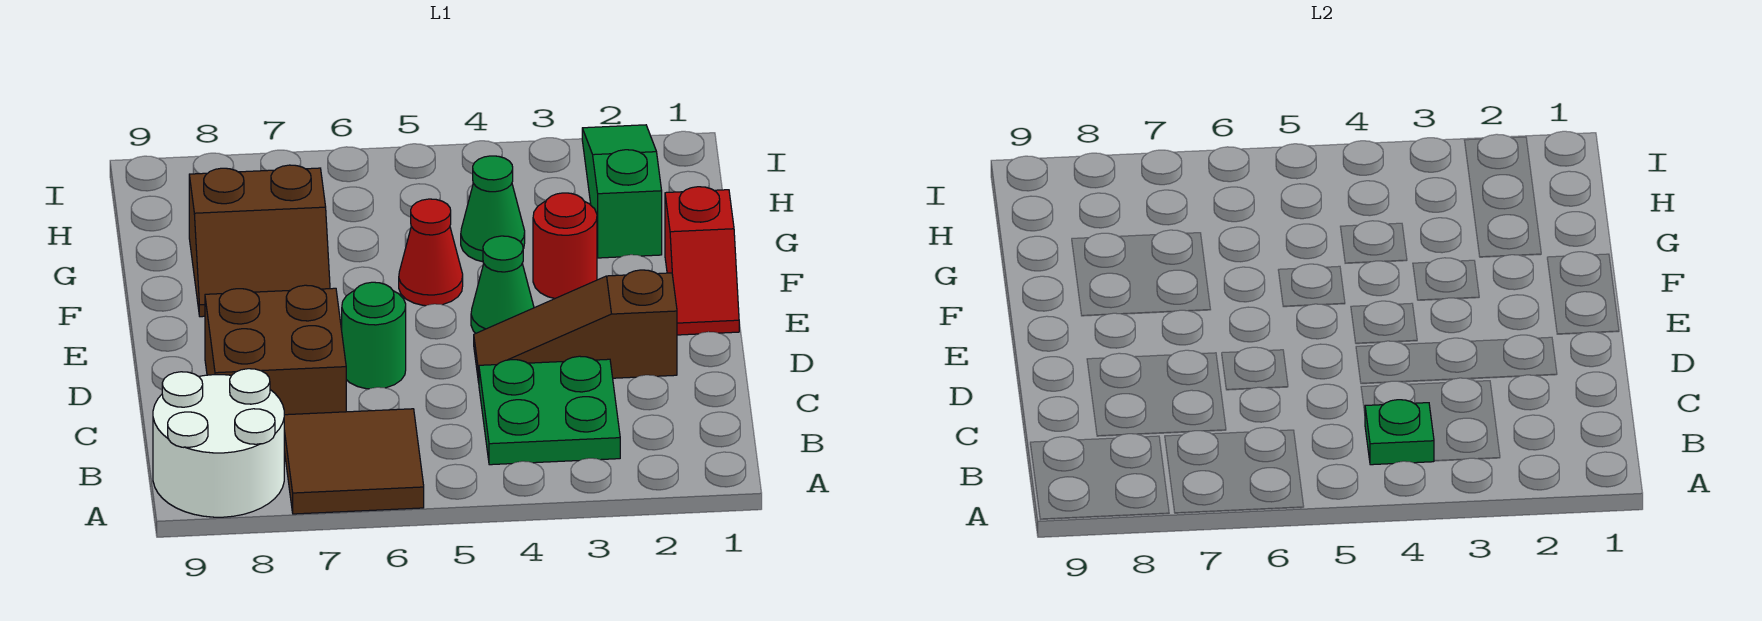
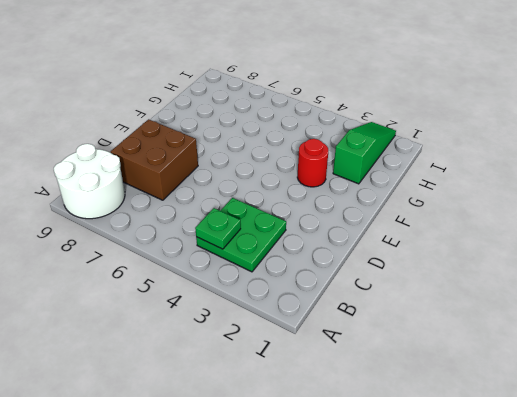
none -> brown 2x2 tile [284,409,424,514]
none -> brown 1x3 slope [474,270,677,382]
none -> green 1x1 round brick [342,282,406,389]

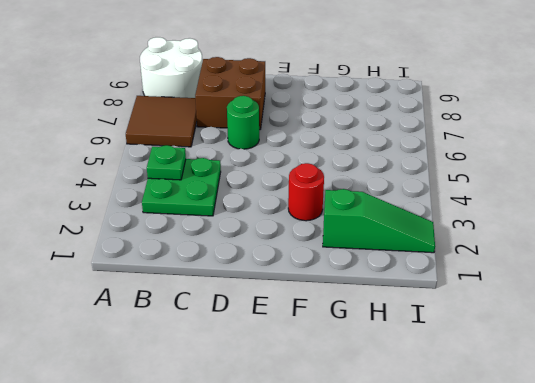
none -> brown 1x3 slope [474,270,677,382]
none -> red 1x2 slope [665,187,739,335]
none -> green 1x1 cone [471,236,534,333]

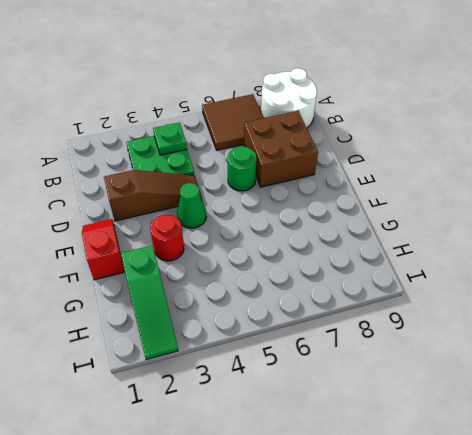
none -> red 1x1 cone [399,199,463,306]
none -> brown 2x2 slope [189,165,330,317]
none -> green 1x1 cone [461,156,525,262]

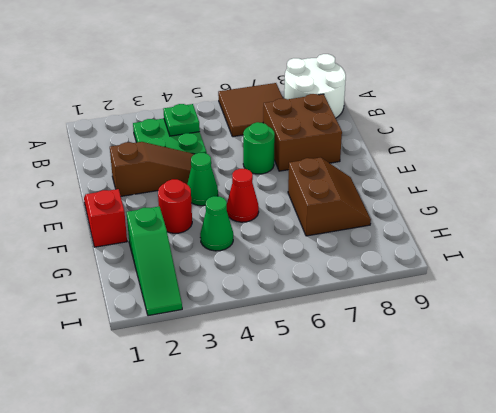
brown 2x2 slope [288,158,371,236] -> brown 2x2 slope turned to [189,165,330,317]

